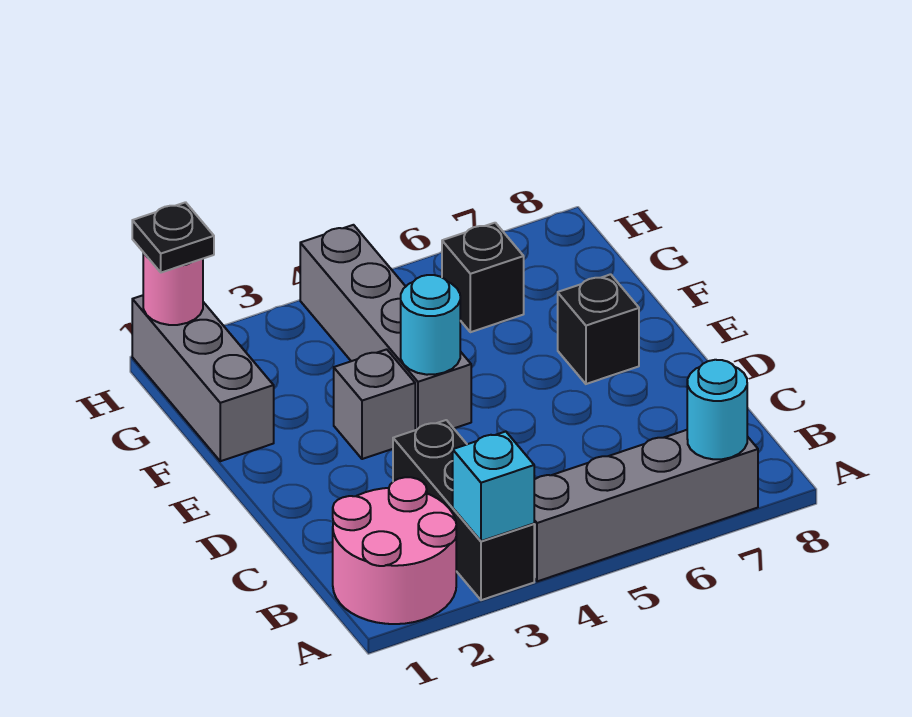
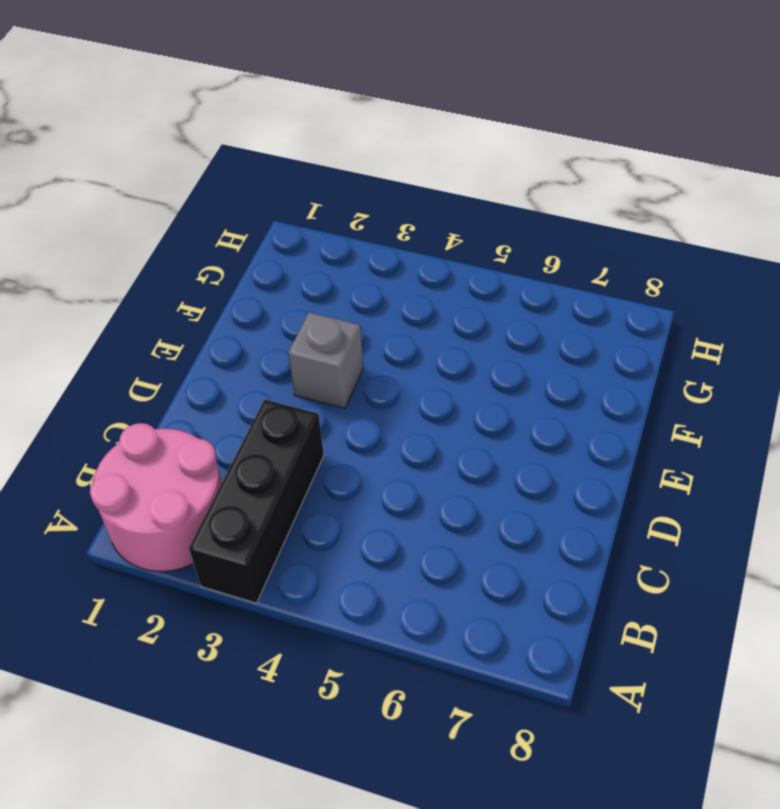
none -> grey 1x4 brick [534,430,758,581]
none -> grey 1x4 brick [300,225,471,430]
none -> black 1x1 brick [558,274,639,384]

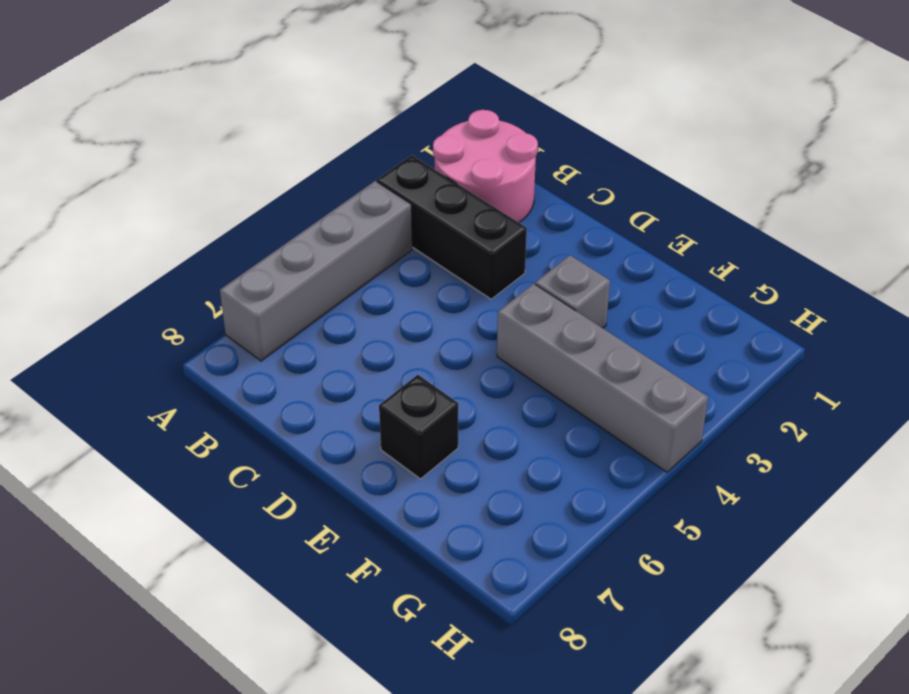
none -> grey 1x3 brick [132,295,274,461]
none -> black 1x1 brick [442,223,524,332]
none -> cyan 1x1 brick [453,431,534,541]

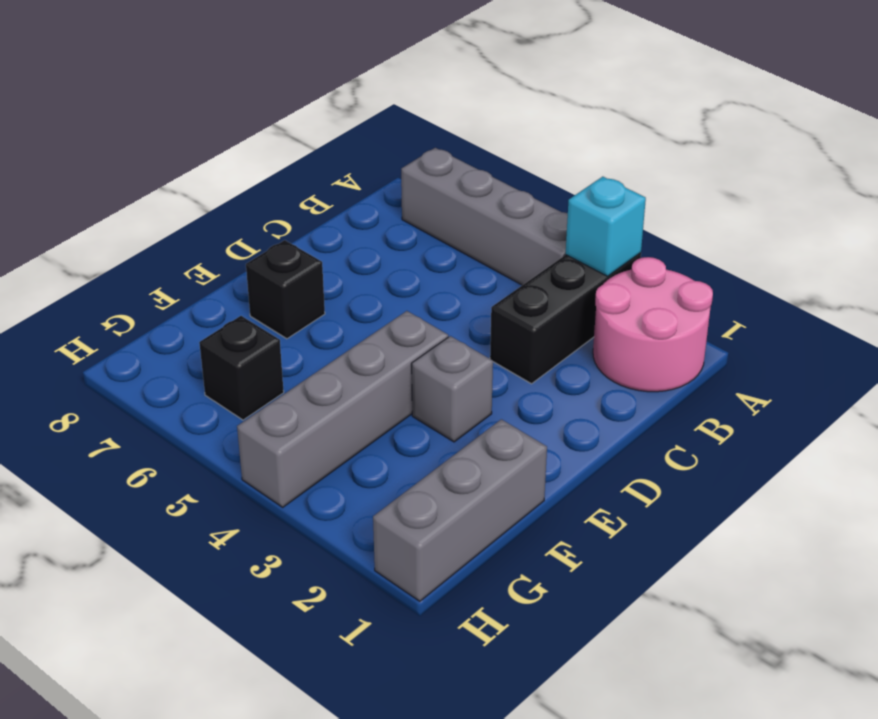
none -> cyan 1x1 round brick [687,360,747,459]
none -> cyan 1x1 round brick [401,275,460,375]
none -> pink 1x1 round brick [143,252,203,325]

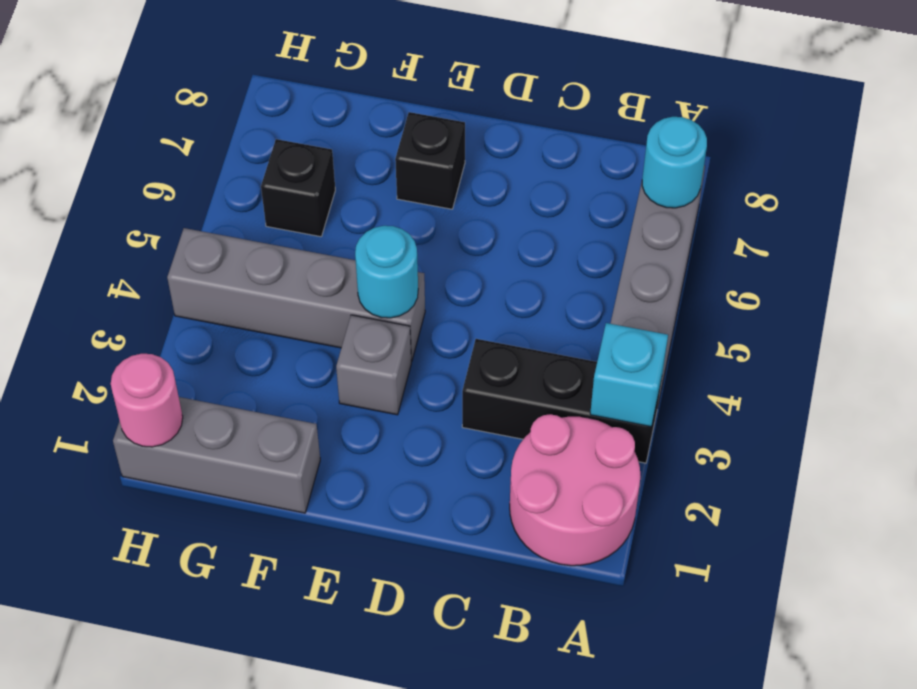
none -> black 1x1 plate [132,202,214,273]

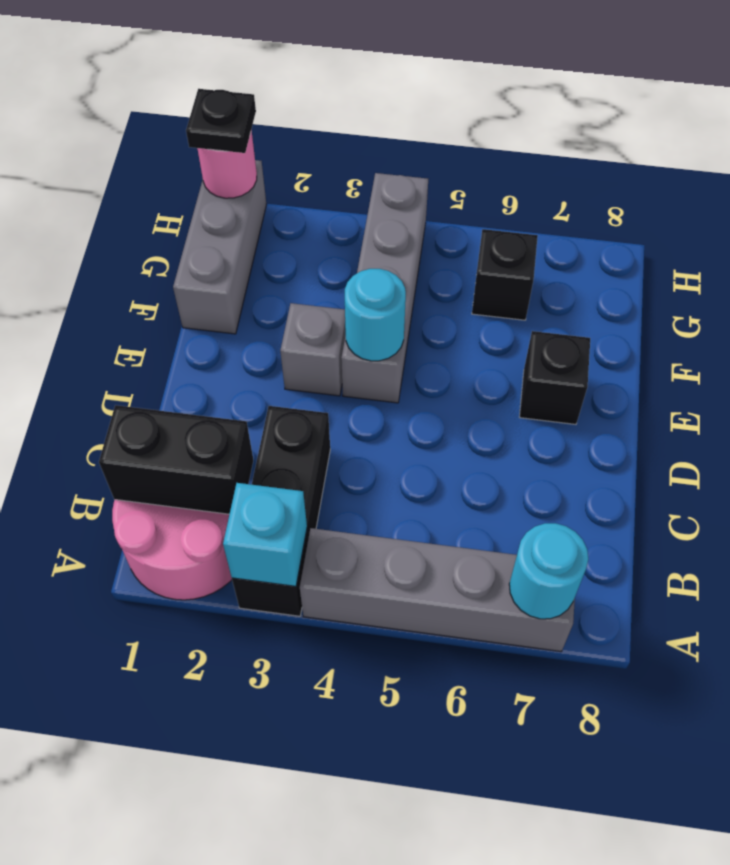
black 1x2 brick [99,405,254,514] -> none

